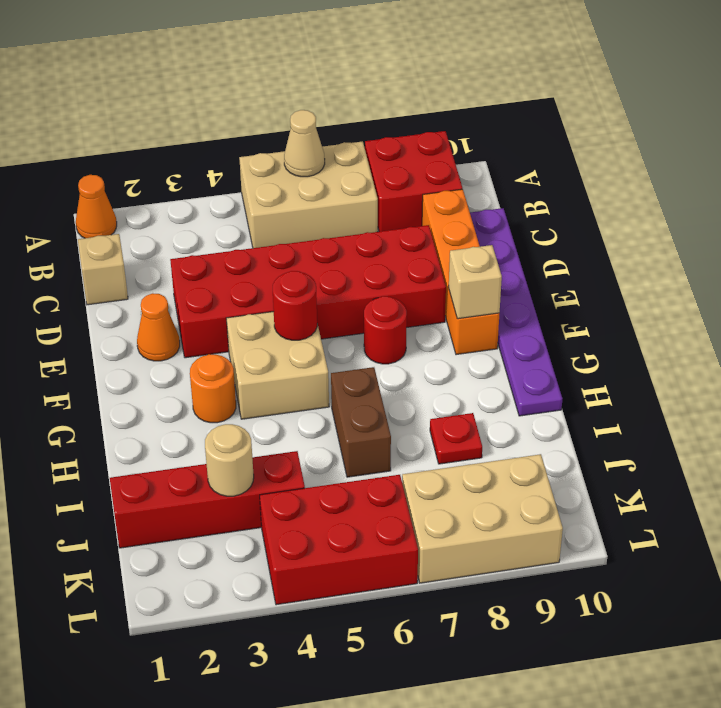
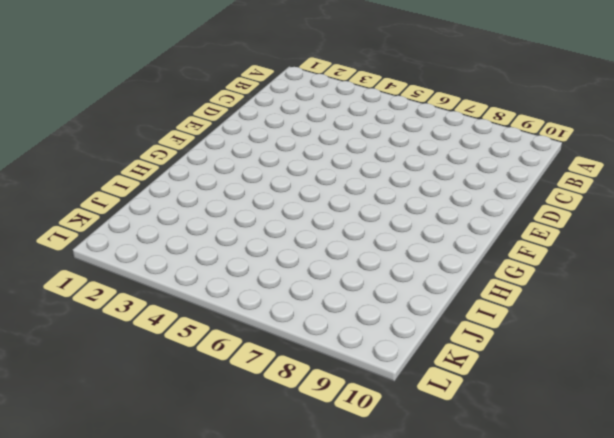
none -> orange 1x1 cone [76,175,117,238]
none -> tan 2x3 brick [239,141,378,248]
none -> red 2x2 brick [365,131,462,232]

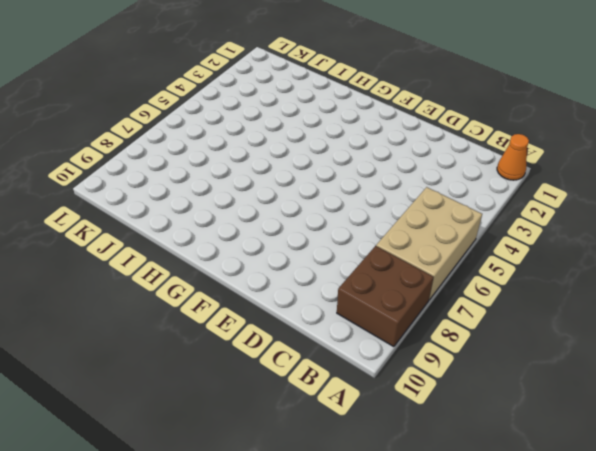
brown 2x2 brick [337,246,434,347] -> red 2x2 brick [365,131,462,232]
none -> tan 1x1 brick [78,234,128,305]
none -> orange 1x4 brick [422,189,499,355]
none -> purple 1x6 plate [470,208,562,416]

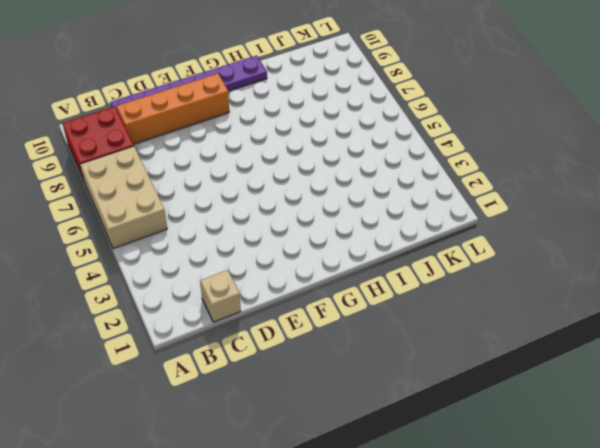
none -> orange 1x1 cone [76,175,117,238]
none -> red 2x6 brick [170,225,446,358]
none -> orange 1x1 cone [137,293,180,361]

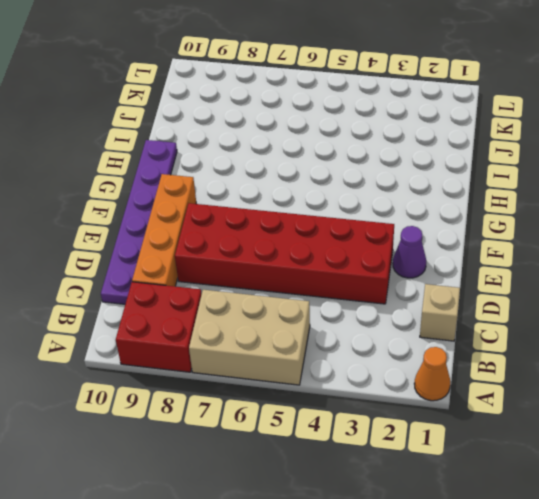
purple 1x1 cone [393,226,426,278] -> orange 1x1 cone [137,293,180,361]
none -> tan 2x2 brick [226,312,329,419]
none -> red 1x1 round brick [364,296,407,364]
none -> orange 1x1 round brick [190,354,236,423]

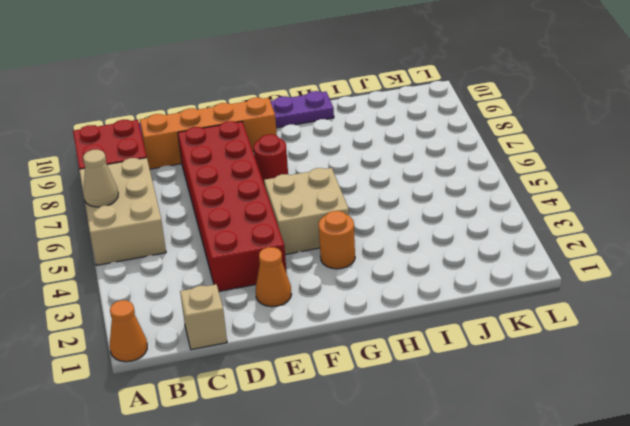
none -> brown 1x2 brick [331,367,391,477]
none -> red 1x1 plate [430,413,482,464]
none -> red 1x4 brick [110,451,305,548]

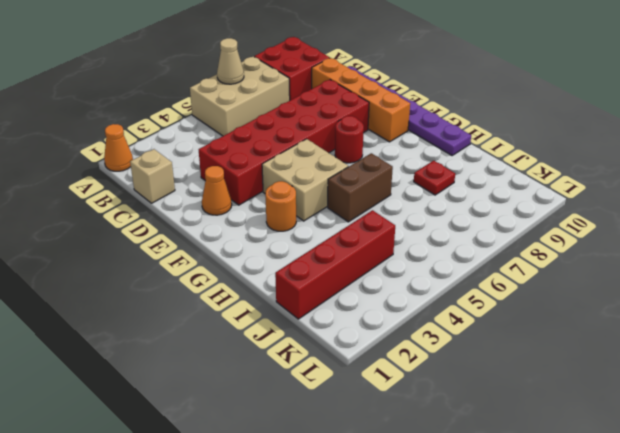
brown 1x2 brick [328,153,393,222] -> brown 1x2 brick turned to [331,367,391,477]
none -> red 2x3 brick [260,475,418,605]
none -> tan 2x3 brick [402,454,563,583]
none -> red 1x1 round brick [273,271,317,340]

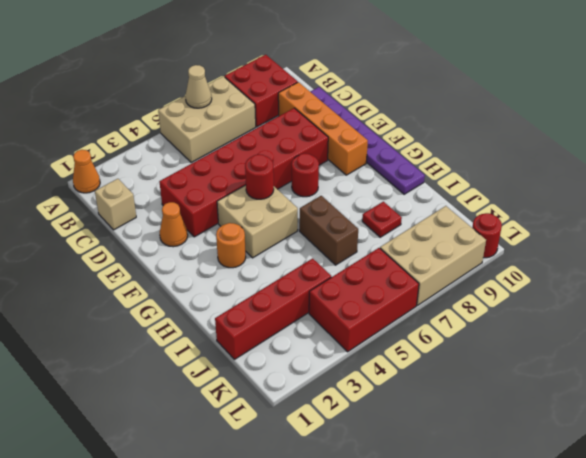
red 1x1 round brick [472,213,502,258] -> none
none -> tan 1x1 brick [449,245,502,319]
none -> tan 1x1 round brick [205,424,254,496]

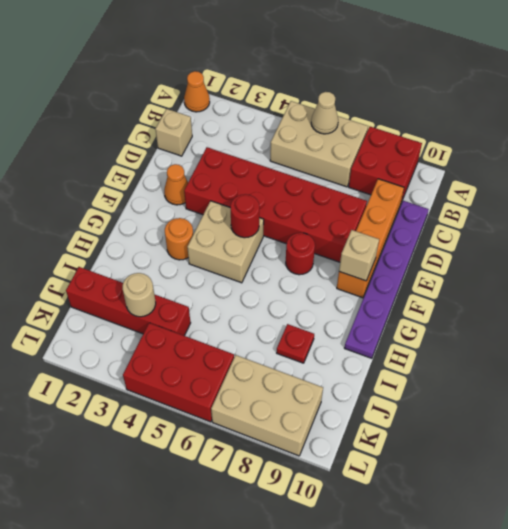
none -> brown 1x2 brick [331,367,391,477]

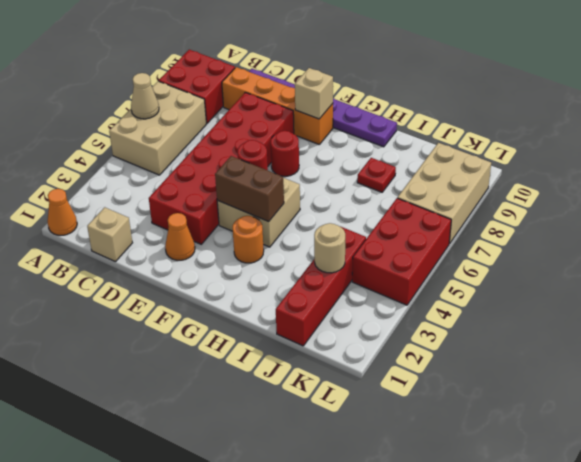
brown 1x2 brick [215,156,284,222] -> brown 1x2 brick moved to [331,367,391,477]

